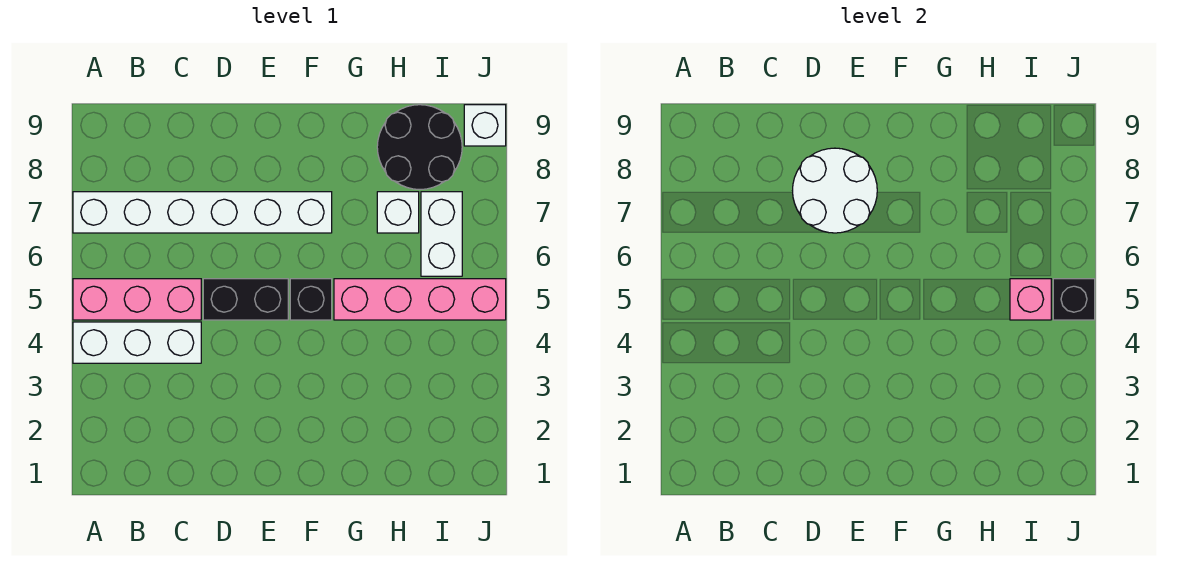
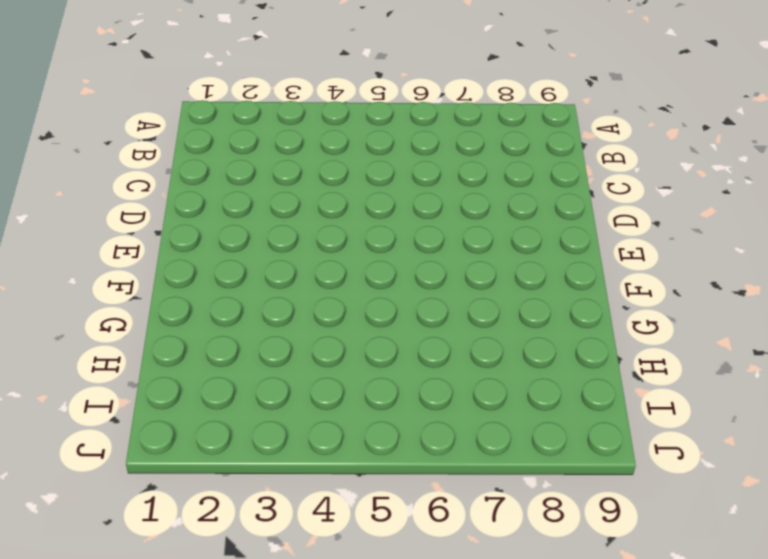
none -> white 1x3 brick [73,322,201,363]
none -> pink 1x3 brick [73,279,201,320]
none -> white 1x6 brick [73,192,332,233]

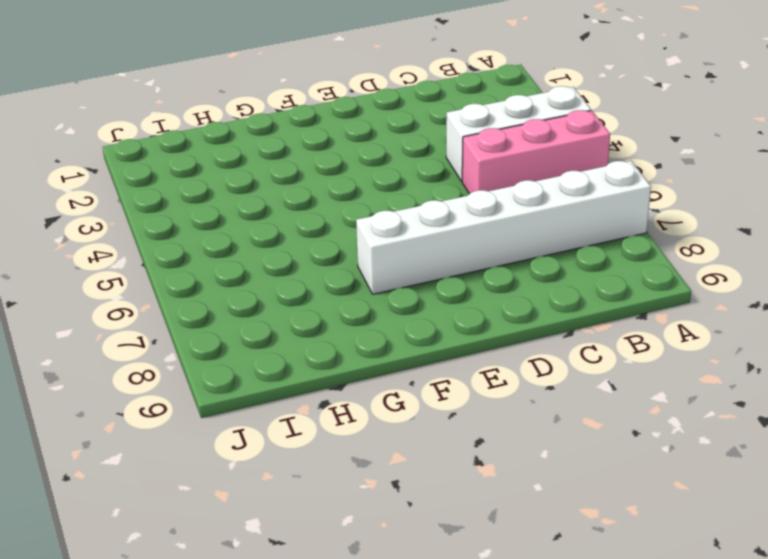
none -> black 1x2 brick [203,279,288,320]
none -> black 1x1 brick [290,279,332,320]
none -> pink 1x4 brick [334,279,506,320]

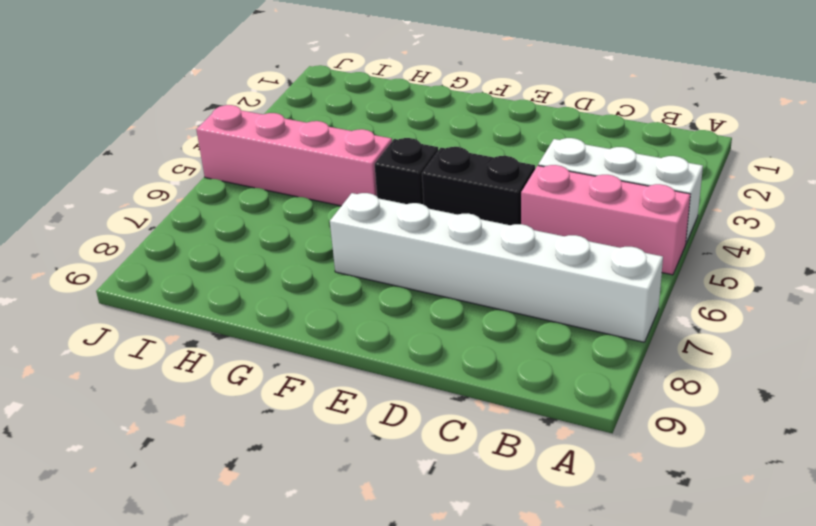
none -> white 1x1 brick [377,192,419,233]
none -> black 2x2 round brick [377,105,462,190]
none -> white 1x2 brick [421,192,462,276]

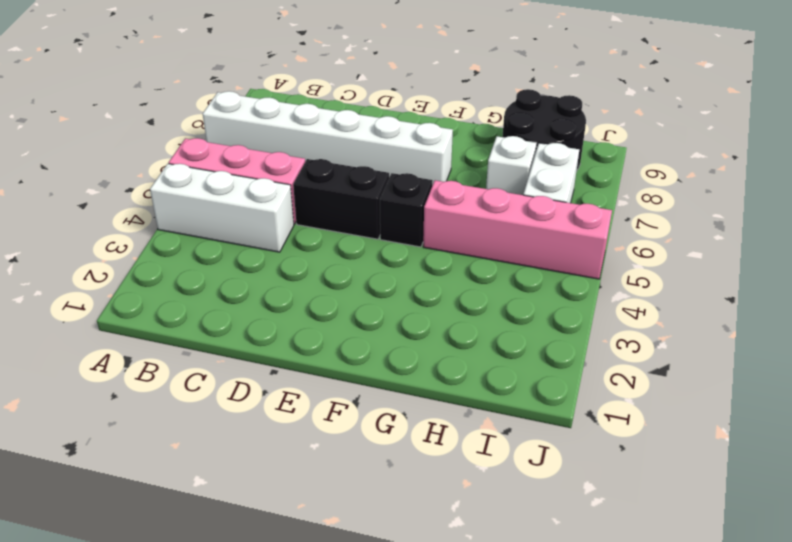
none -> white 1x1 brick [464,105,506,146]
none -> white 2x2 round brick [793,148,877,233]
none -> pink 1x1 brick [1010,279,1051,320]

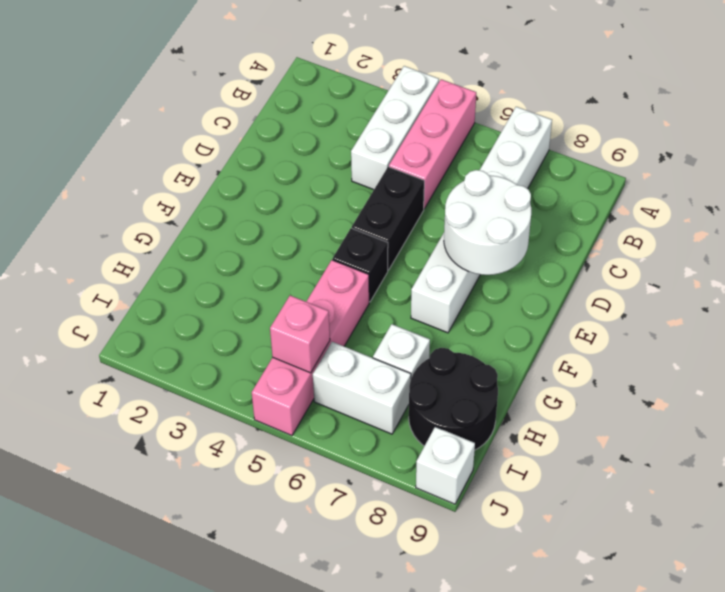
none -> black 1x1 brick [1053,279,1095,320]

